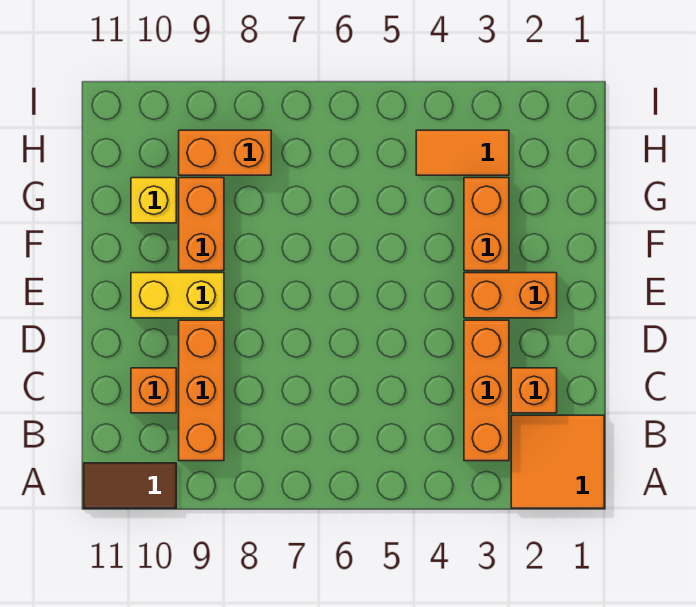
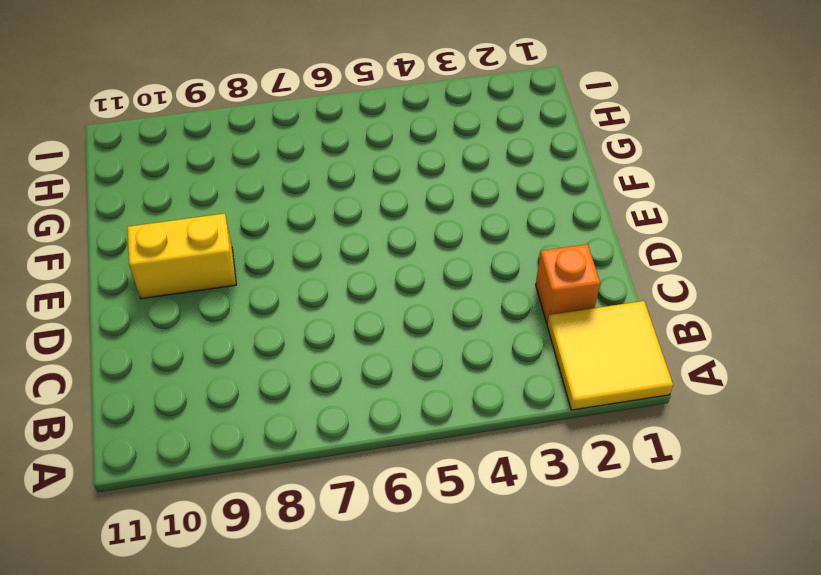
yellow 2x2 tile [547,301,673,410] -> orange 2x2 tile [511,415,604,508]
none -> brown 1x2 tile [84,463,176,508]
none -> orange 1x3 brick [464,320,509,461]
none -> orange 1x3 brick [179,320,224,461]

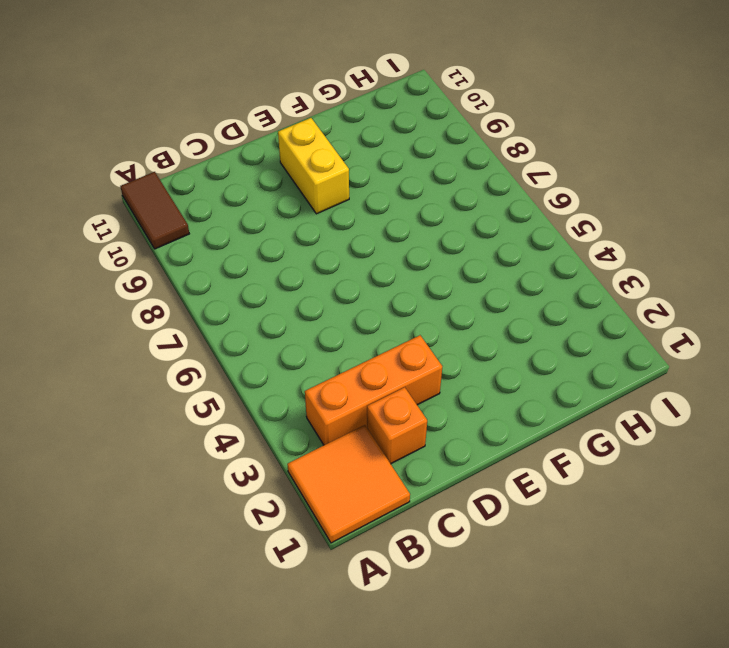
none -> orange 1x3 brick [179,320,224,461]
none -> orange 1x1 brick [131,368,176,413]
none -> orange 1x2 brick [464,273,557,318]

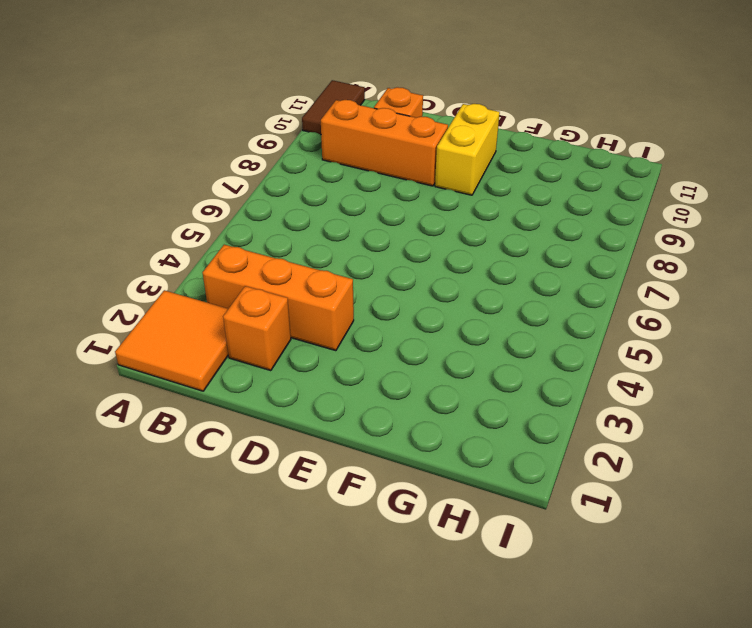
none -> orange 1x2 brick [464,273,557,318]
none -> orange 1x2 brick [464,178,509,271]
none -> orange 1x2 brick [179,178,224,271]

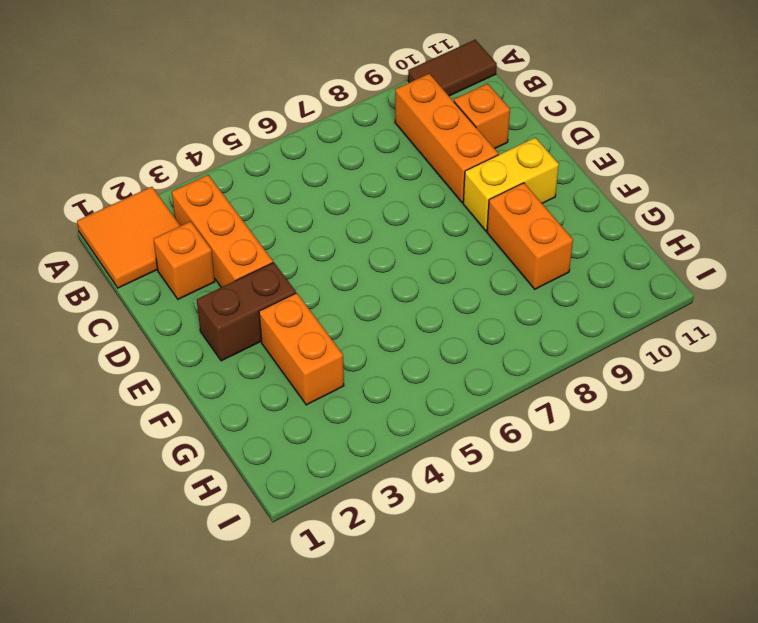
brown 1x2 brick [197,263,296,361] -> orange 1x2 brick [464,273,557,318]
none -> yellow 1x1 brick [131,178,176,223]
none -> orange 1x2 tile [416,130,509,175]
none -> orange 1x2 brick [179,130,271,175]

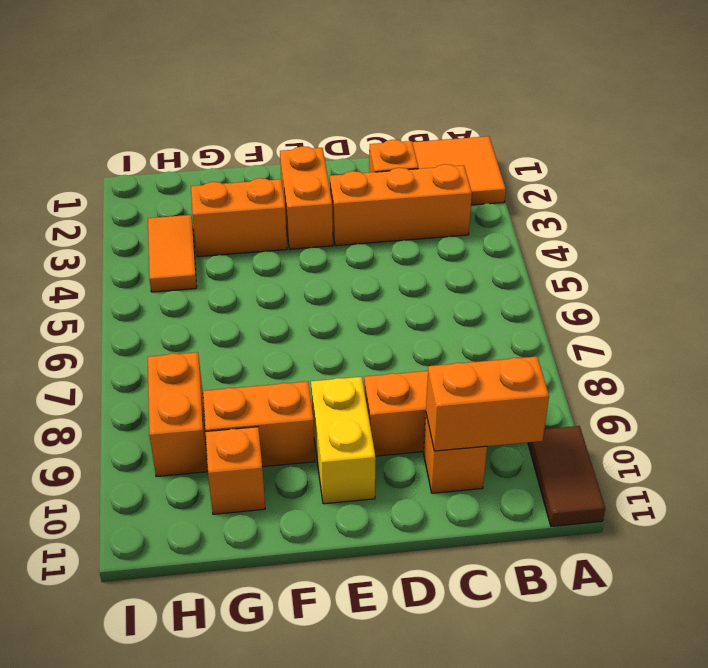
orange 1x2 brick [426,357,549,451] -> none
orange 1x1 brick [205,427,265,514] -> yellow 1x1 brick [131,178,176,223]

